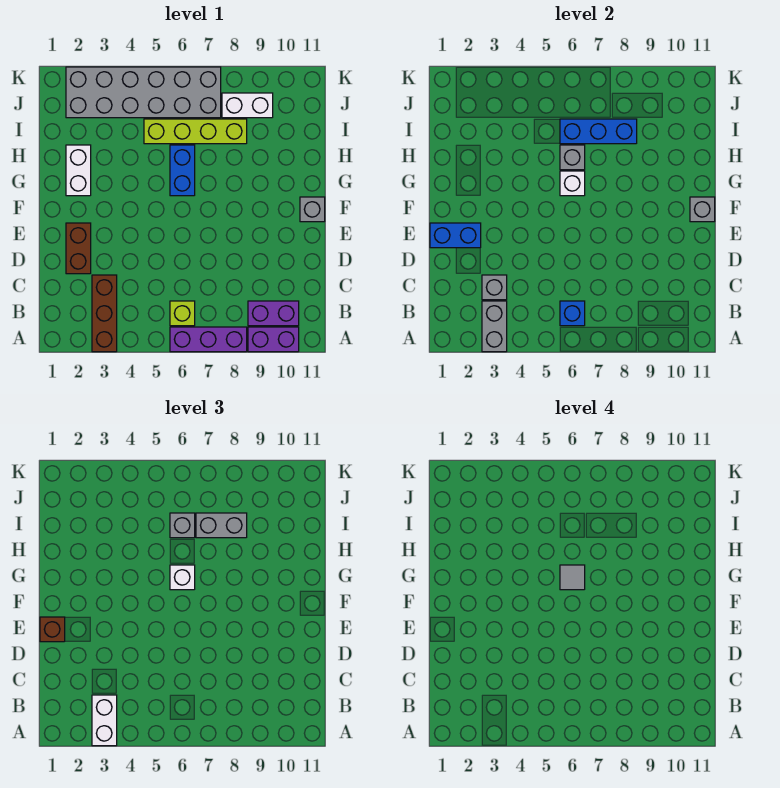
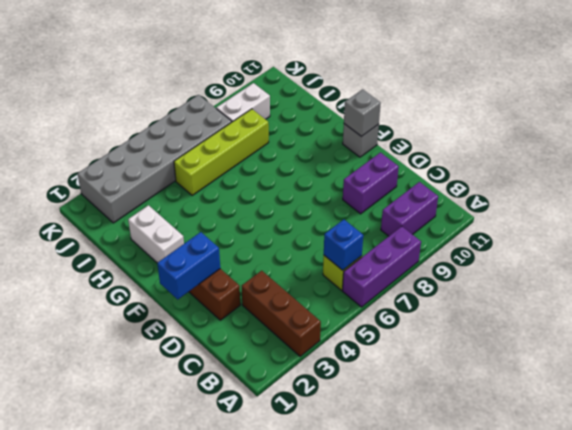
purple 1x2 brick [343,152,399,214] -> purple 1x2 brick moved to [248,327,299,352]
none -> blue 1x2 brick [170,145,195,196]
none -> grey 1x2 brick [482,301,507,352]
none -> grey 1x1 brick [482,275,507,300]

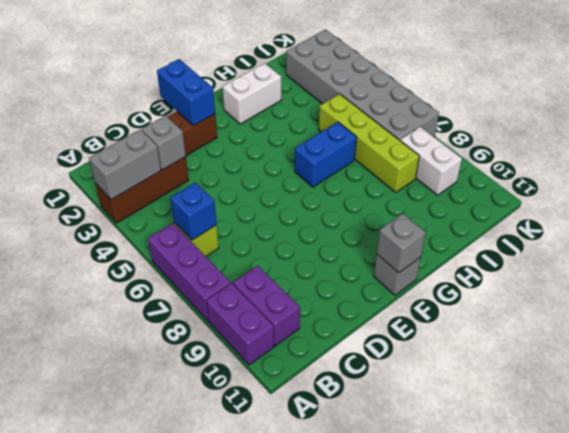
none -> white 1x1 brick [560,171,585,196]
none -> grey 1x1 brick [560,145,585,170]
none -> blue 1x3 brick [560,119,637,144]

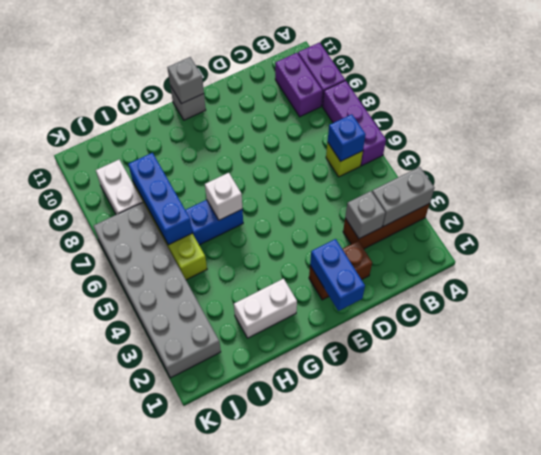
none -> grey 1x1 brick [560,145,585,170]
none -> white 1x2 brick [92,695,117,746]
none -> brown 1x1 brick [40,617,65,642]

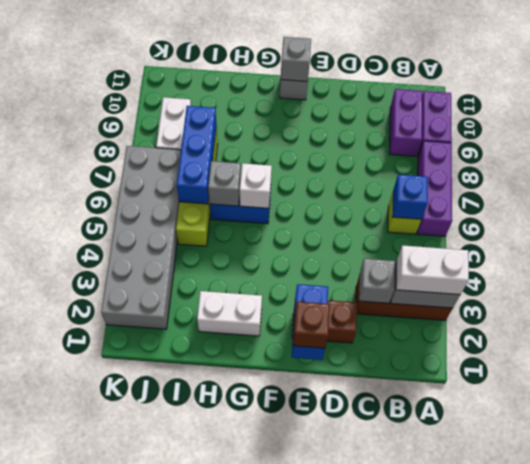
none -> white 1x1 brick [170,565,195,590]
none -> grey 1x1 brick [170,513,195,538]
none -> grey 1x2 brick [196,513,247,538]

